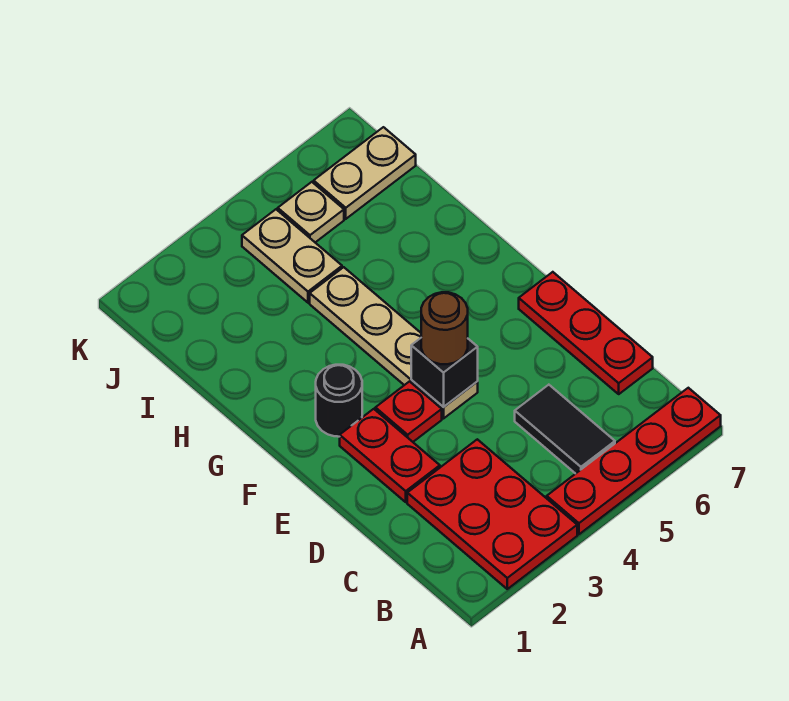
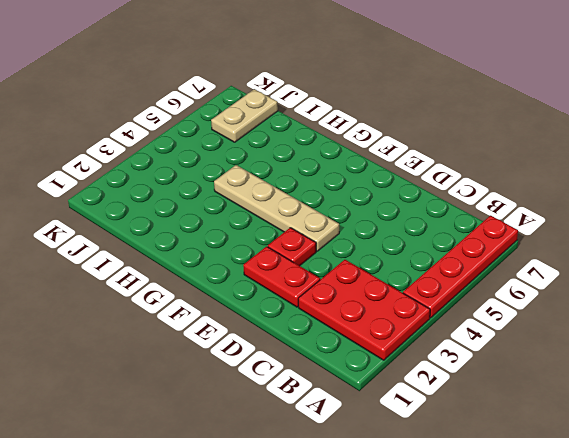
none -> black 1x2 tile [515,385,615,474]
none -> red 1x3 plate [519,272,653,394]
none -> black 1x1 round brick [316,365,362,437]

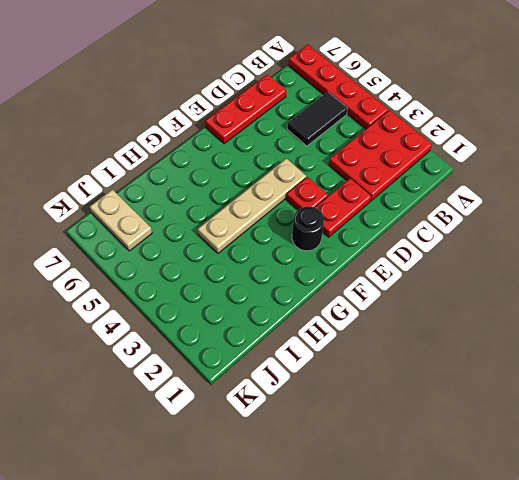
none -> tan 1x2 plate [242,209,342,303]
none -> tan 1x1 plate [278,182,344,242]
none -> black 1x1 brick [411,338,478,407]

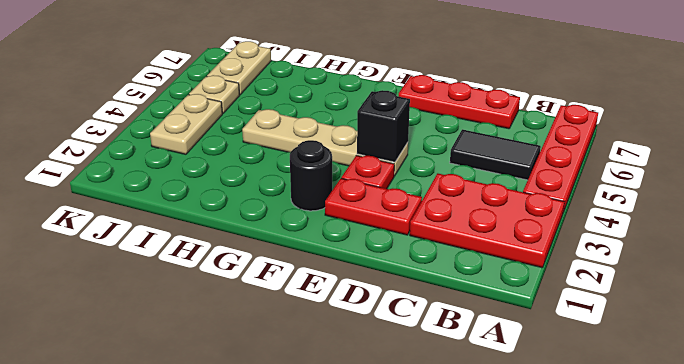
tan 1x2 plate [150,94,222,154] -> tan 1x2 plate turned to [242,209,342,303]
none -> brown 1x1 round brick [421,292,468,364]

